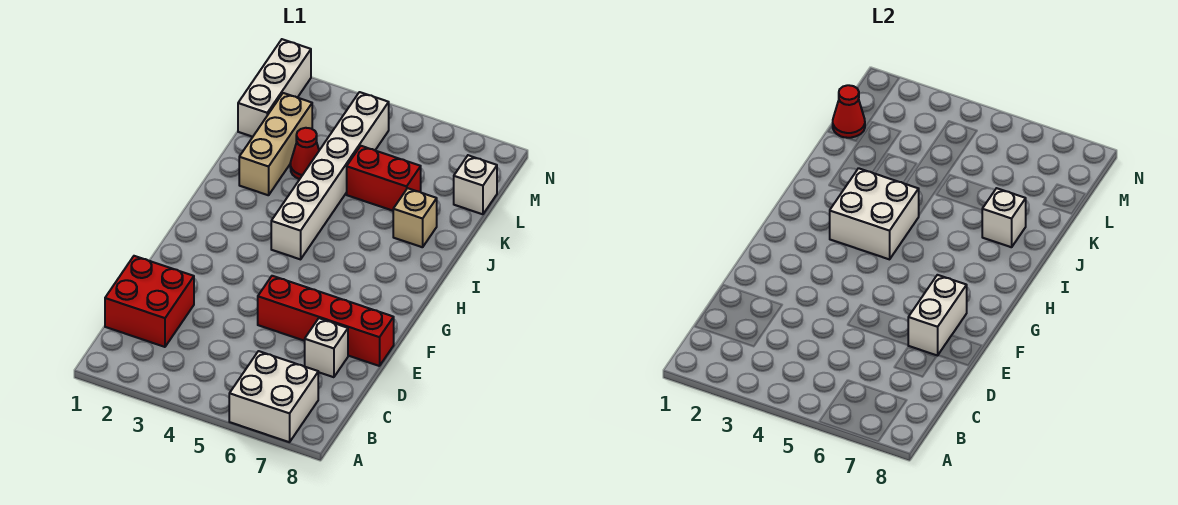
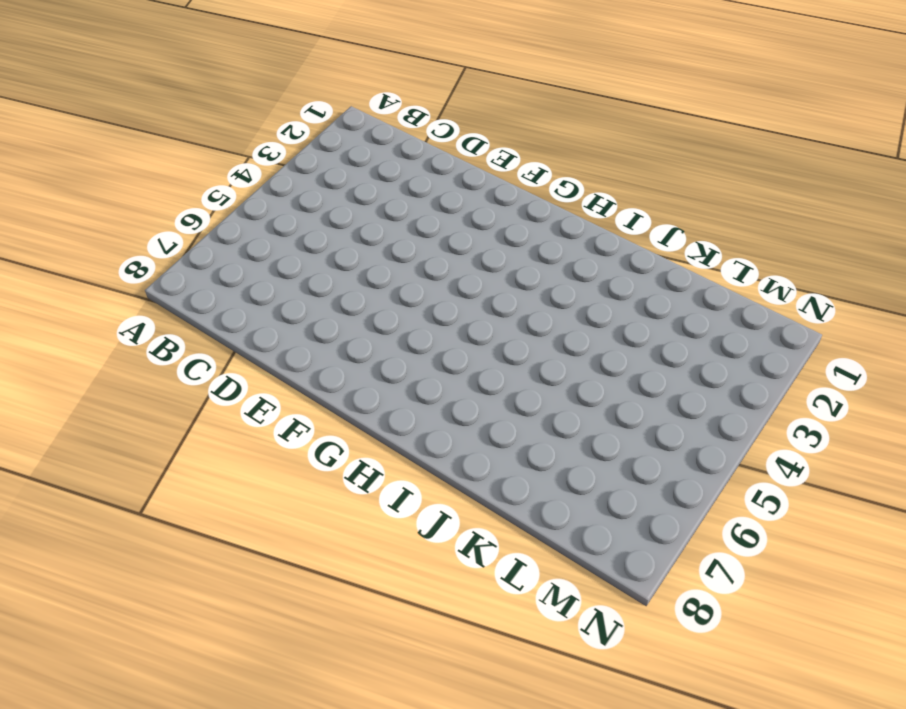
none -> white 2x2 brick [229,351,318,442]
none -> red 2x2 brick [105,256,194,347]
none -> white 1x1 brick [305,318,348,377]

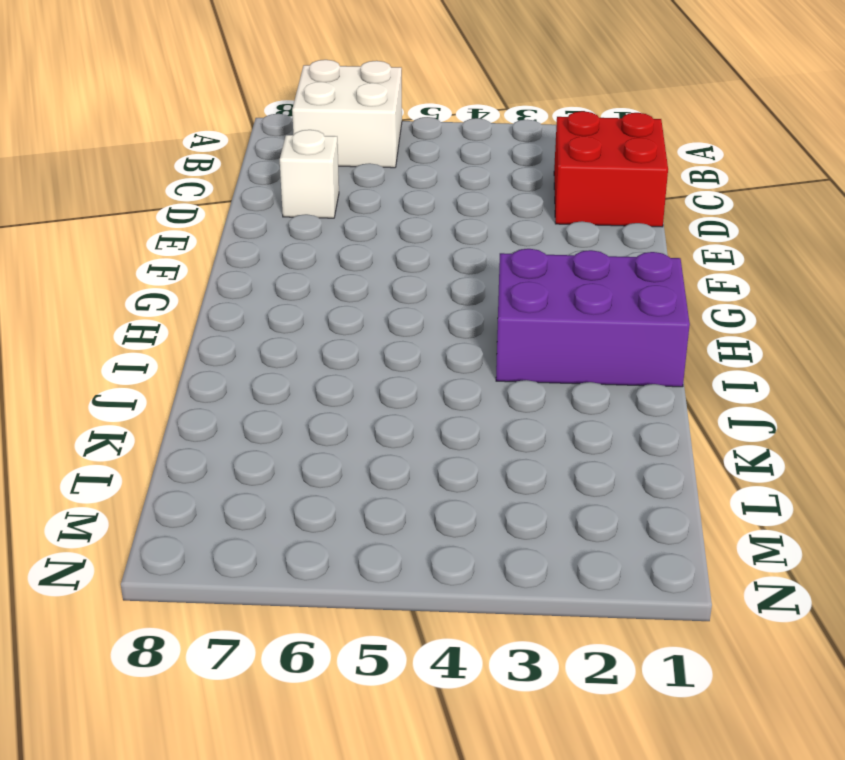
purple 2x3 brick [496,249,690,387] -> none
none -> red 1x4 brick [258,276,394,366]
none -> white 1x6 brick [271,92,389,259]
none -> tan 1x3 brick [239,93,312,195]

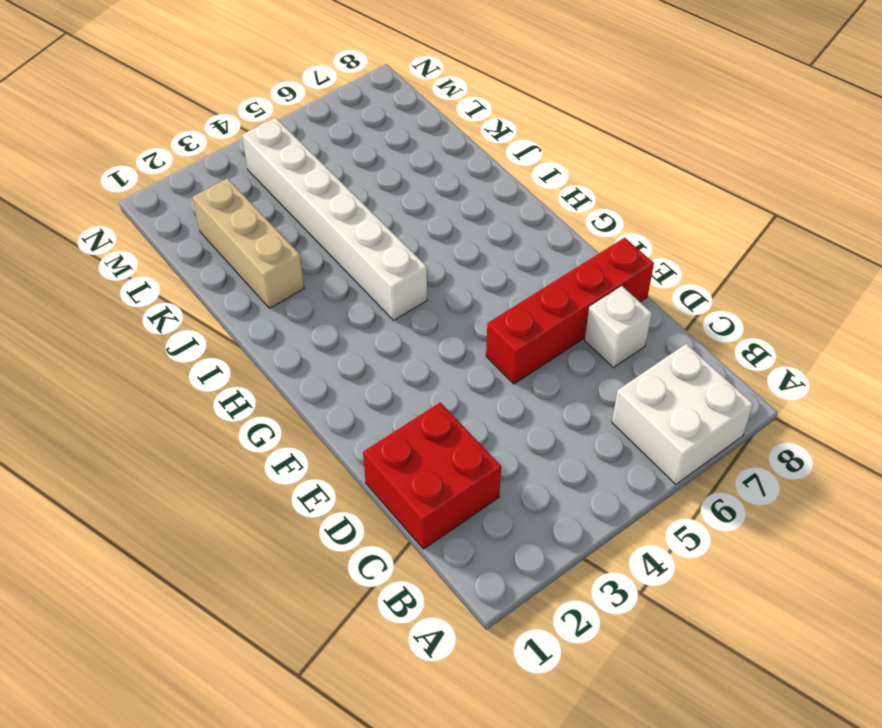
none -> tan 1x1 brick [393,188,437,247]
none -> red 1x1 cone [290,128,319,179]
none -> red 1x2 brick [347,146,421,211]

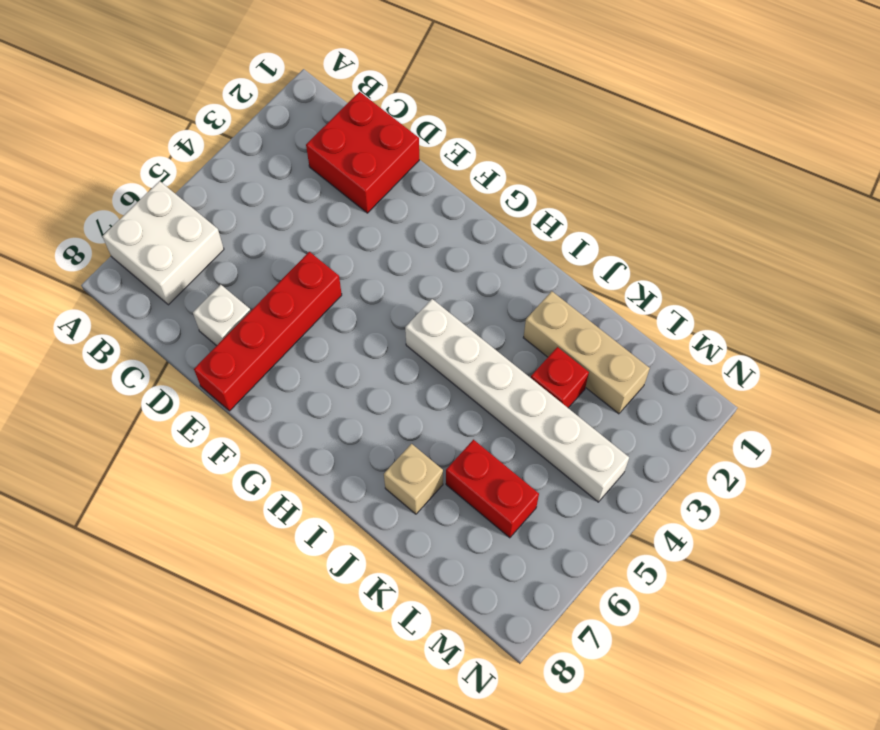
red 1x1 brick [531,347,589,408] -> red 1x1 cone [290,128,319,179]
red 1x2 brick [446,440,539,538] -> red 1x2 brick turned to [347,146,421,211]
none -> white 1x3 brick [238,39,311,137]
none -> white 1x1 brick [454,155,497,214]
none -> white 1x2 brick [908,275,967,356]

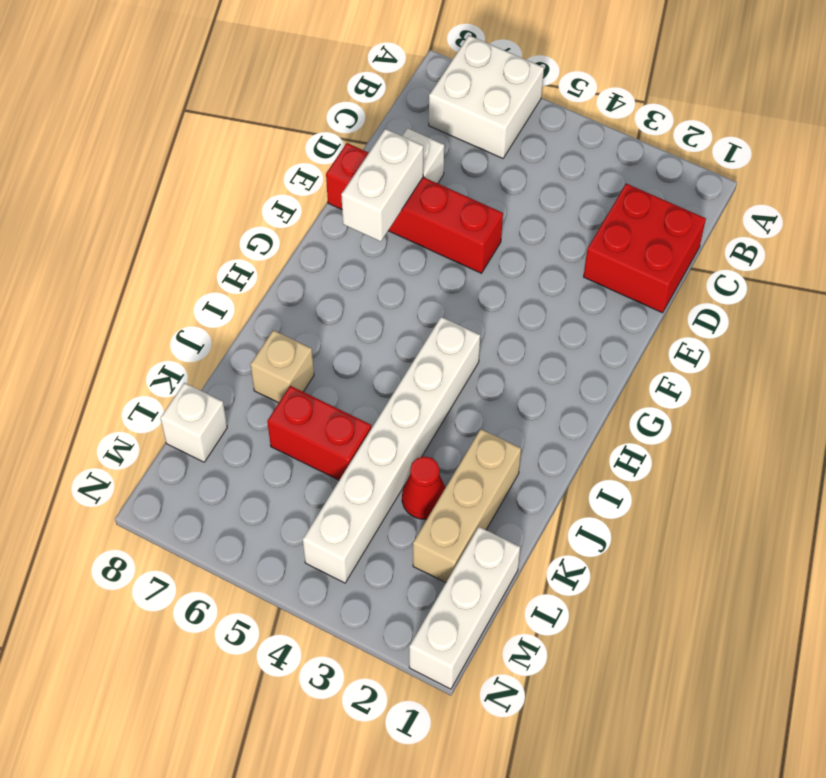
none -> white 2x2 brick [830,168,919,259]
none -> white 1x1 brick [982,188,1026,247]
none -> red 1x1 cone [833,85,865,138]

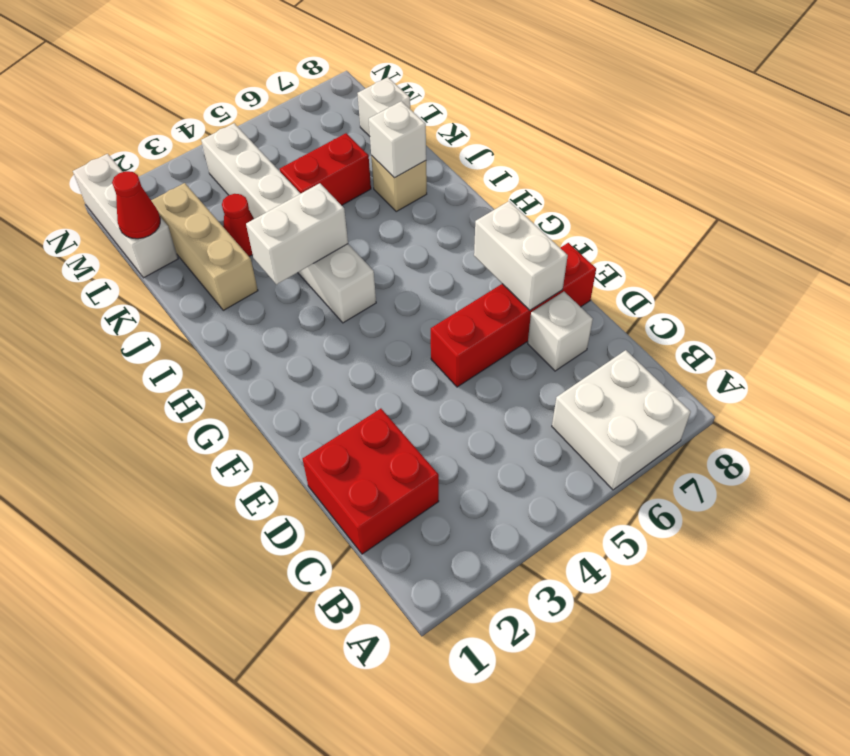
white 1x2 brick [246,183,348,285] -> white 2x2 brick [830,168,919,259]

